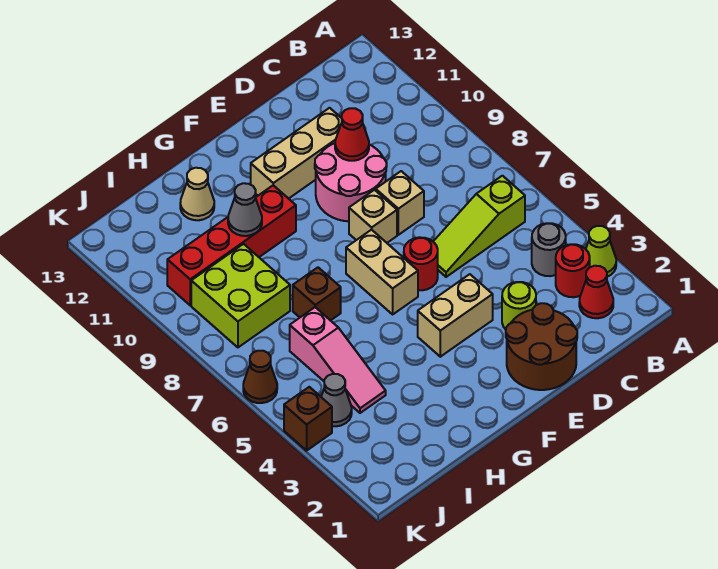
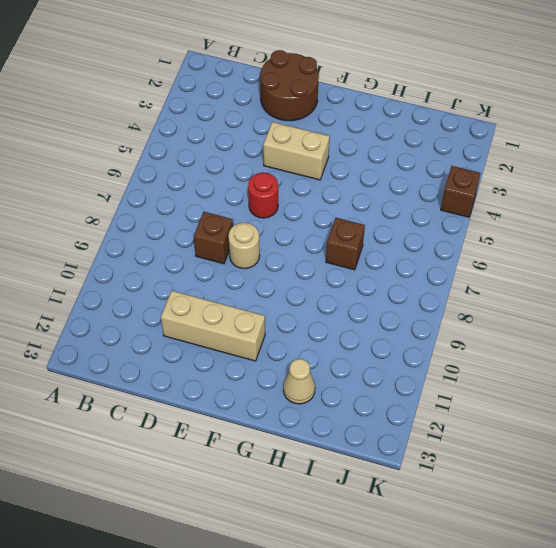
brown 1x1 brick [194,212,233,264] -> tan 1x1 brick [376,171,424,235]
tan 1x1 round brick [228,223,260,269] -> tan 1x1 brick [349,190,397,243]
none -> lime 1x1 cone [586,226,616,277]
none -> red 1x1 cone [579,266,613,318]
none -> red 1x1 round brick [556,244,590,297]

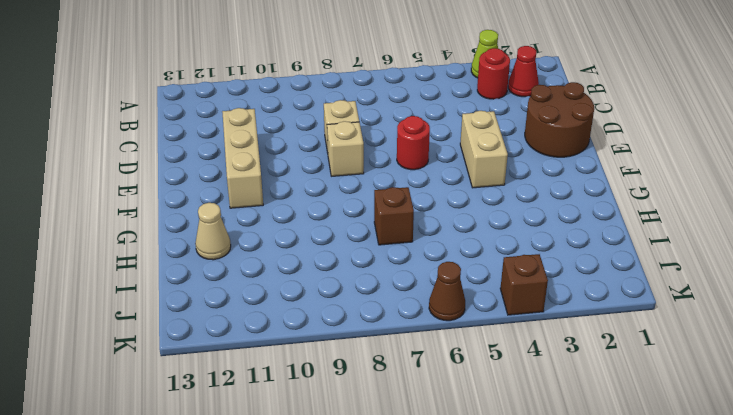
none -> grey 1x1 round brick [532,223,566,276]
none -> lime 1x3 slope [433,176,525,277]
none -> lime 1x1 round brick [502,282,536,329]

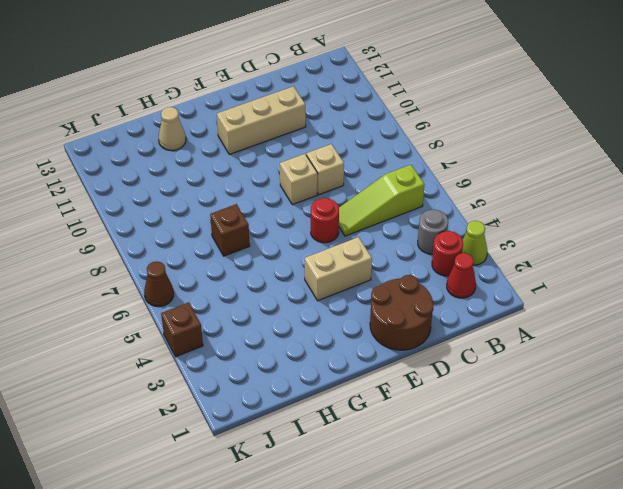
none -> lime 1x1 round brick [502,282,536,329]
none -> pink 2x2 round brick [315,143,387,221]
none -> tan 1x2 brick [346,230,418,314]

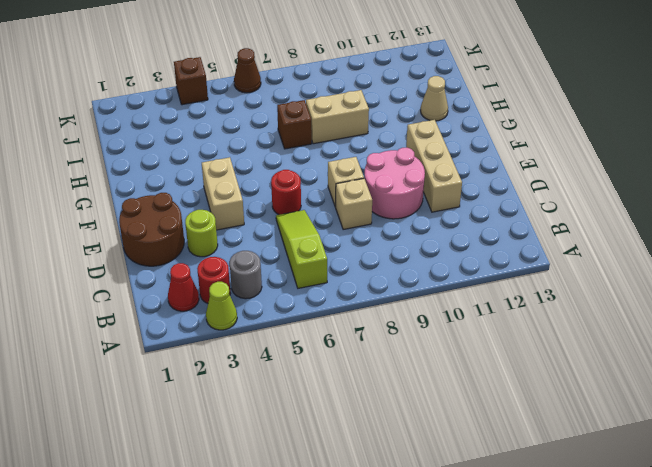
tan 1x2 brick [306,90,369,144] -> tan 1x2 brick moved to [346,230,418,314]
none -> red 1x4 brick [167,185,296,305]
none -> pink 1x3 slope [290,307,386,413]
none -> lime 2x2 brick [191,244,290,347]

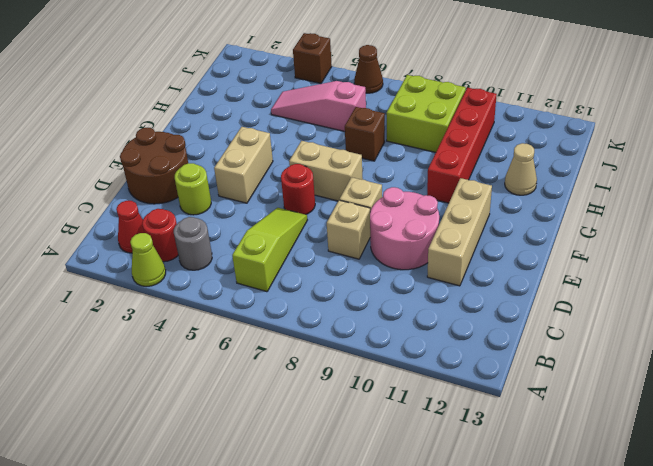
none -> grey 1x1 cone [321,374,352,426]
none -> red 1x1 cone [335,108,369,161]
none -> grey 1x1 cone [228,183,262,236]

